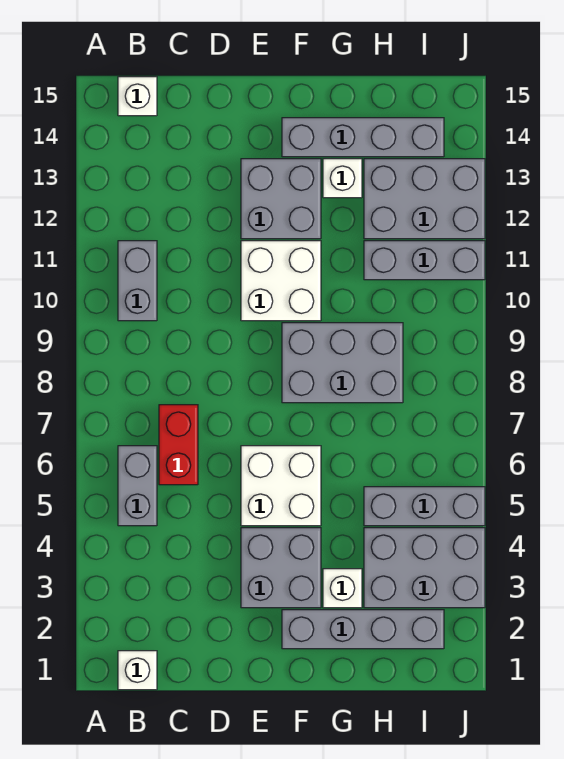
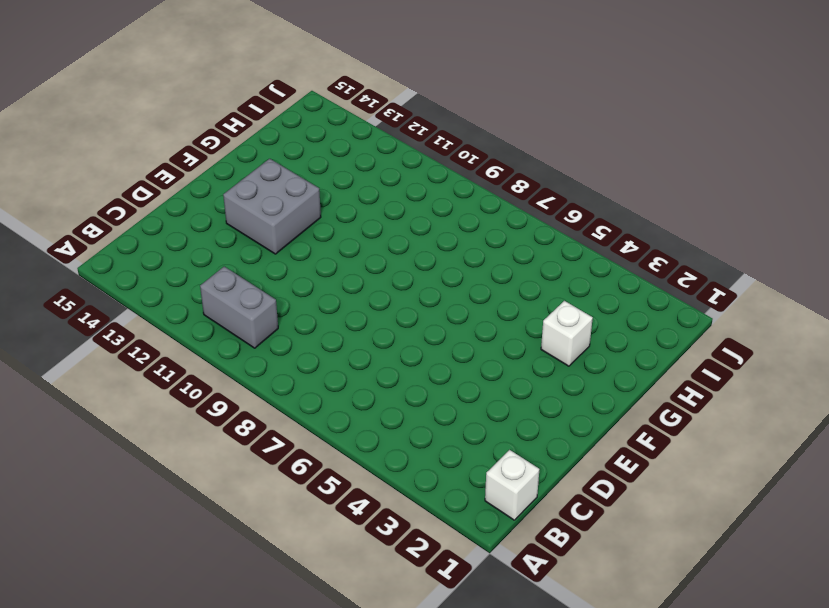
none -> grey 1x2 brick [118,446,157,526]
none -> white 1x1 brick [118,77,157,116]
none -> red 1x2 brick [159,405,198,485]

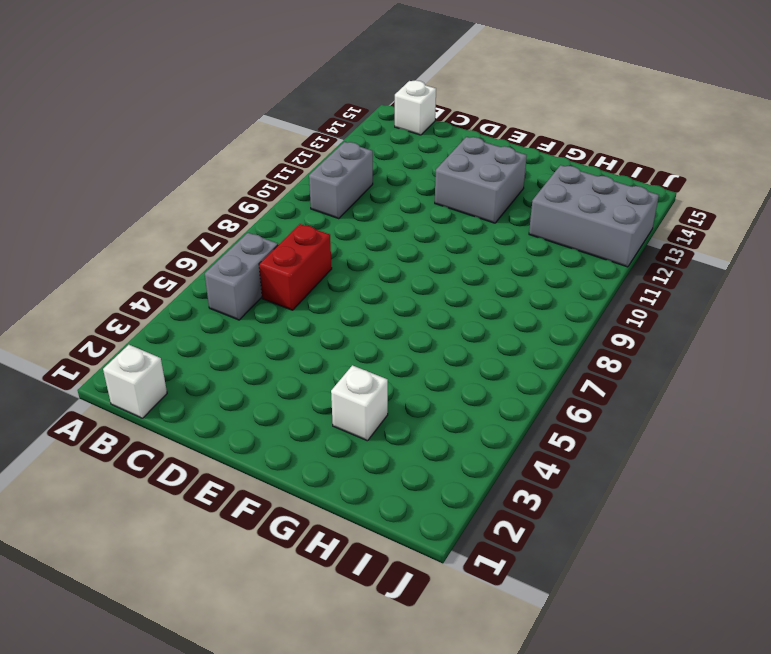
none -> grey 2x2 brick [241,528,321,608]
none -> white 2x2 brick [241,446,321,526]
none -> white 2x2 brick [241,241,321,321]

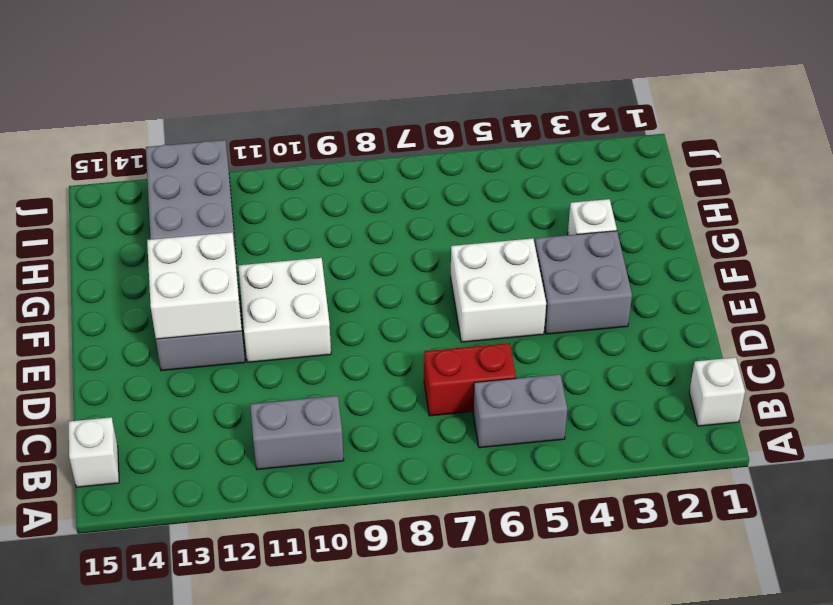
white 2x2 brick [147,232,242,339] -> none
none -> grey 1x4 brick [282,610,444,649]
none -> grey 2x3 brick [282,323,403,403]
none -> grey 1x4 brick [282,118,444,157]

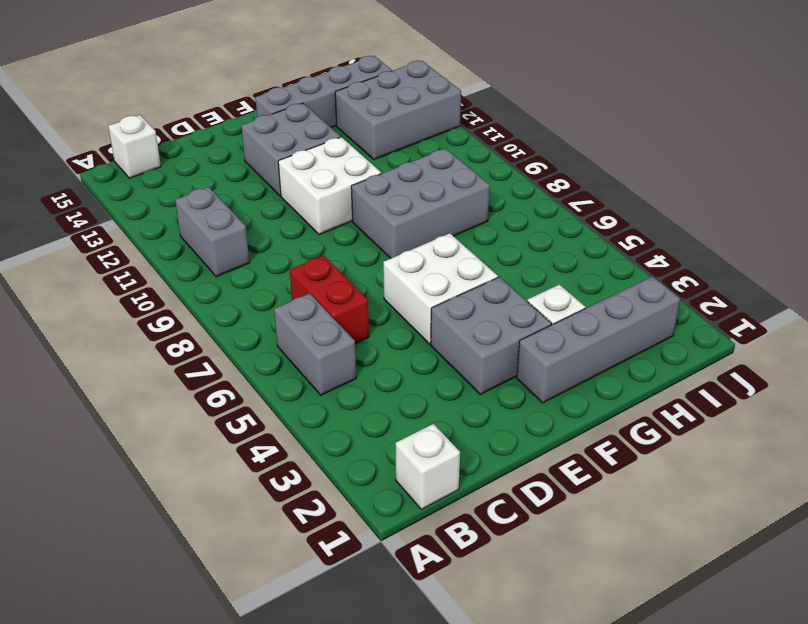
none -> white 1x1 brick [323,159,362,198]
none -> grey 2x3 brick [364,528,485,608]
none -> grey 1x3 brick [364,487,485,526]

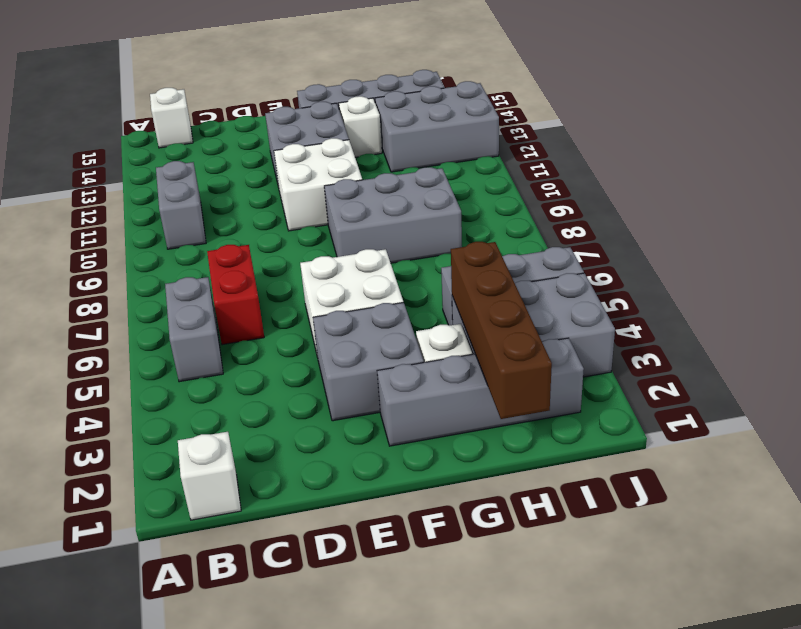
brown 1x4 brick [451,242,552,419] -> none
none -> grey 1x3 brick [364,241,485,280]

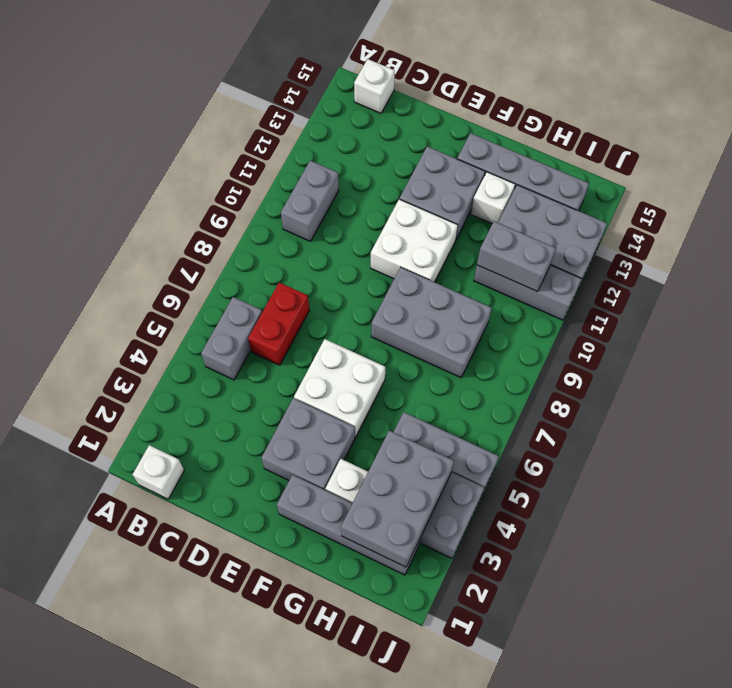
grey 2x3 brick [341,431,454,567] -> none
grey 1x2 brick [477,221,556,292] -> none

